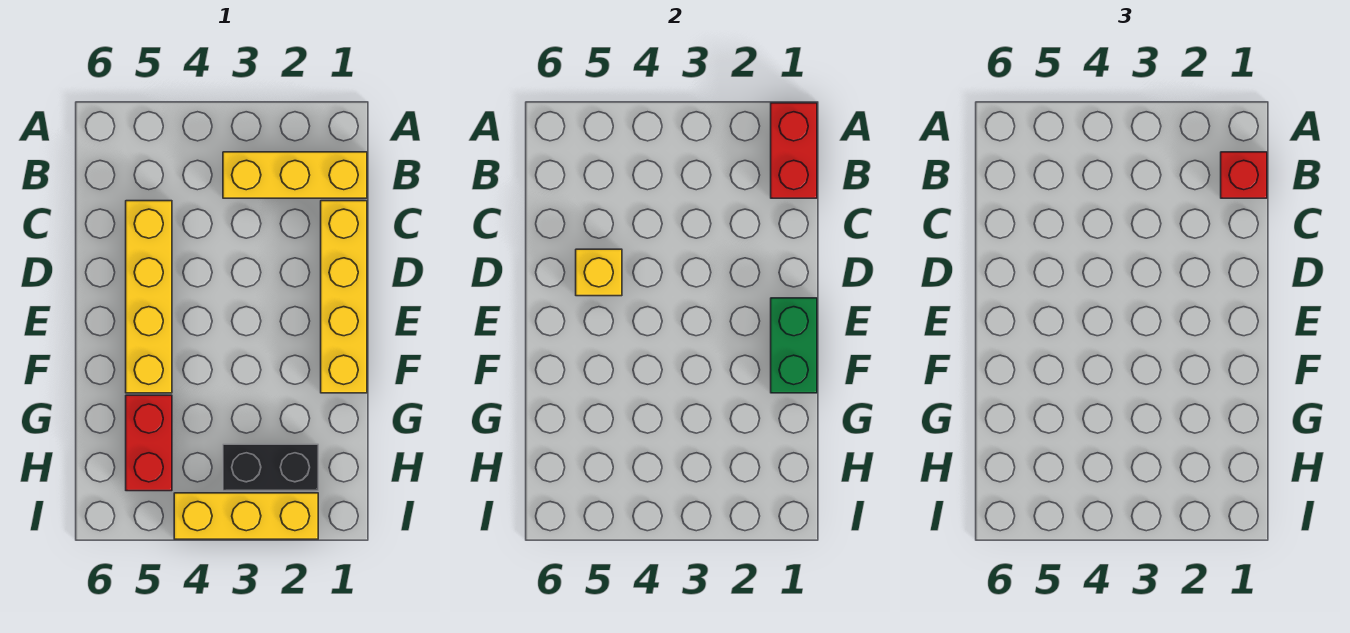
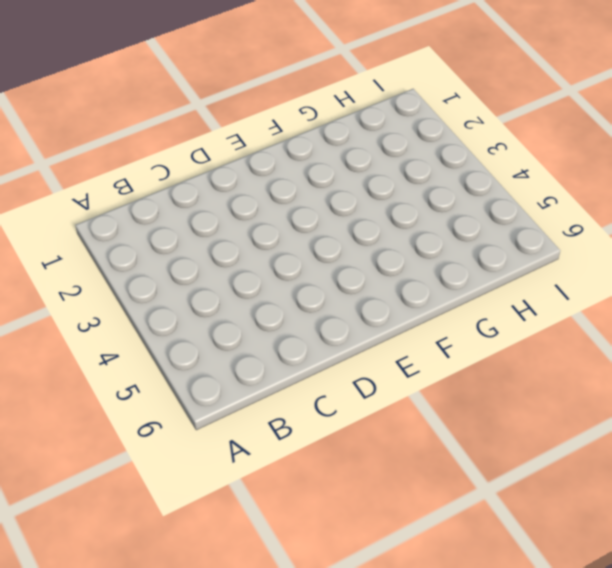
none -> yellow 1x3 brick [223,152,367,198]
none -> yellow 1x4 brick [321,201,367,393]

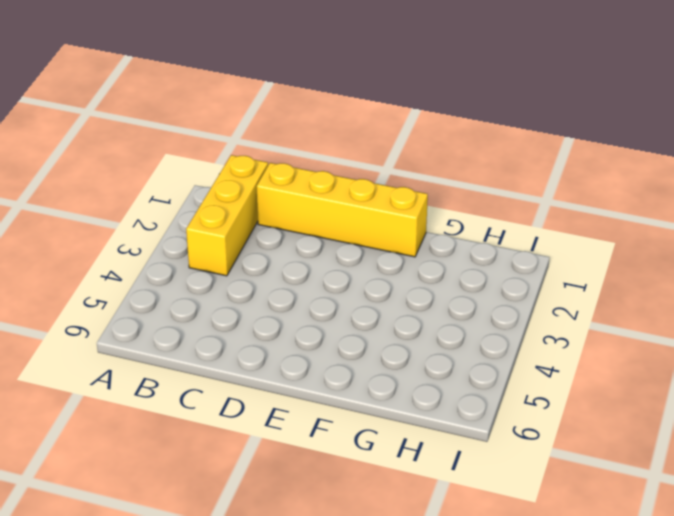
none -> yellow 1x4 brick [126,201,172,393]
none -> red 1x2 brick [126,395,172,491]

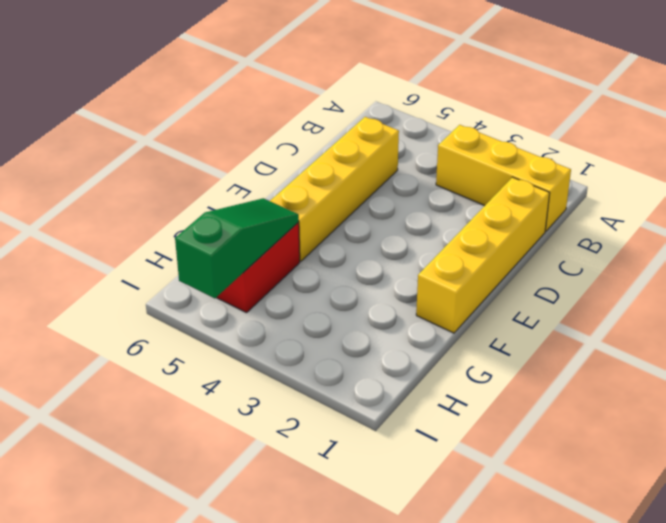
green 1x3 slope [175,198,299,298] -> none
none -> black 1x2 brick [223,444,318,491]
none -> yellow 1x3 brick [174,493,318,539]

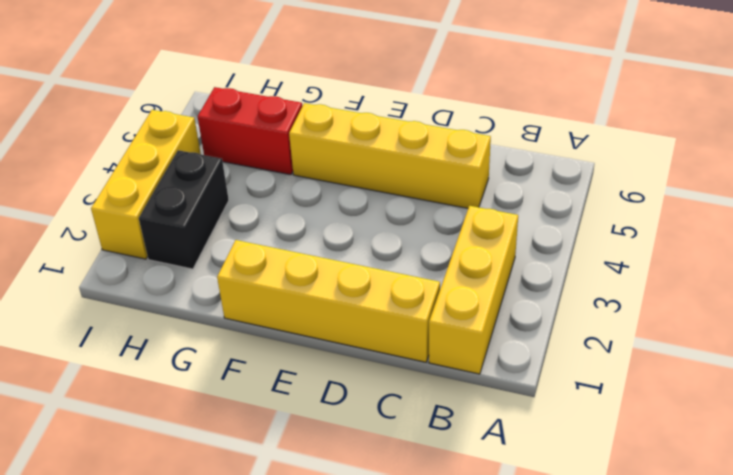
none -> red 1x2 brick [771,103,817,198]
none -> yellow 1x1 brick [576,249,622,296]

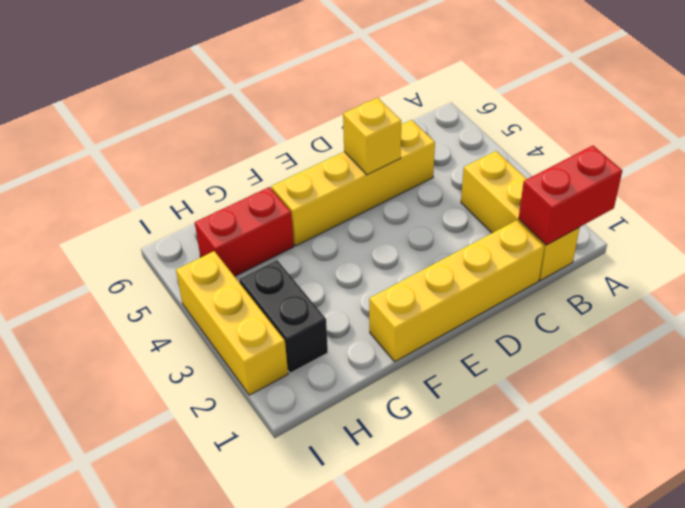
none -> green 1x2 brick [771,298,817,393]
none -> red 1x1 brick [1221,152,1267,198]

